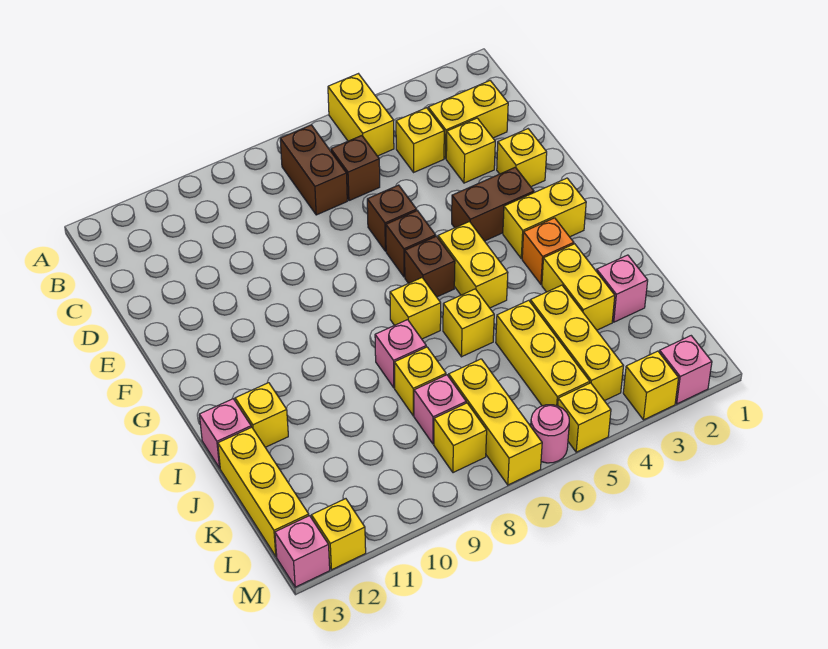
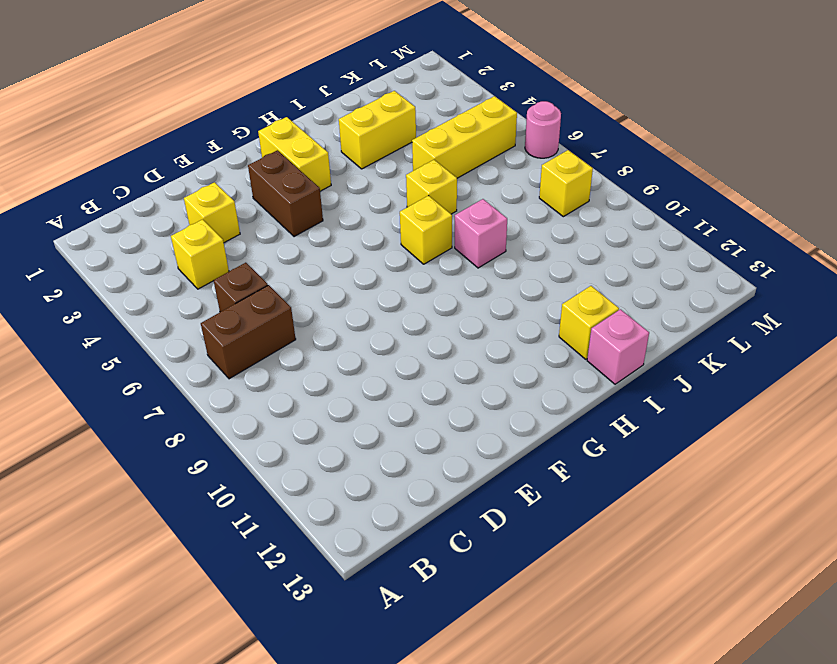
none -> yellow 1x2 brick [328,74,394,156]
none -> yellow 1x2 brick [428,81,508,159]
none -> yellow 1x1 brick [497,129,547,187]
none -> brown 1x1 brick [367,185,417,251]

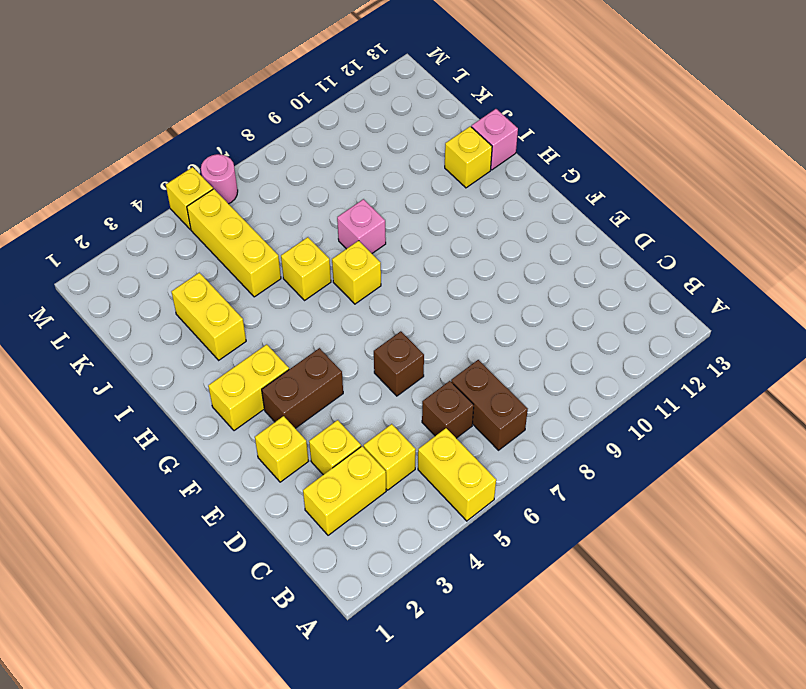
none -> brown 1x1 brick [386,211,436,277]
none -> yellow 1x2 brick [438,222,508,308]
none -> brown 1x1 brick [405,236,455,297]
none -> orange 1x1 brick [522,218,574,284]

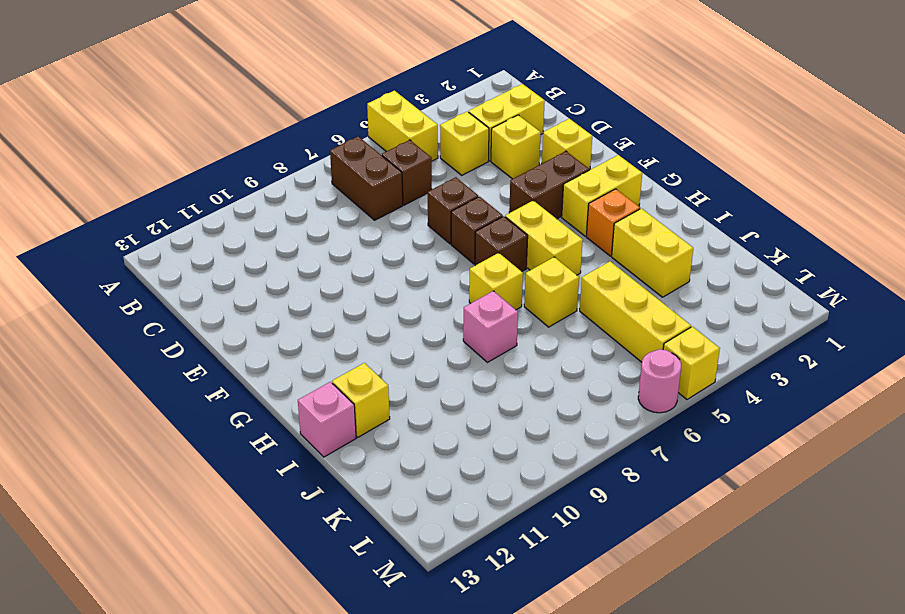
none -> pink 1x1 brick [597,255,648,322]
none -> yellow 1x3 brick [530,285,623,401]
none -> yellow 1x1 brick [394,347,446,416]
none -> yellow 1x3 brick [218,427,309,557]

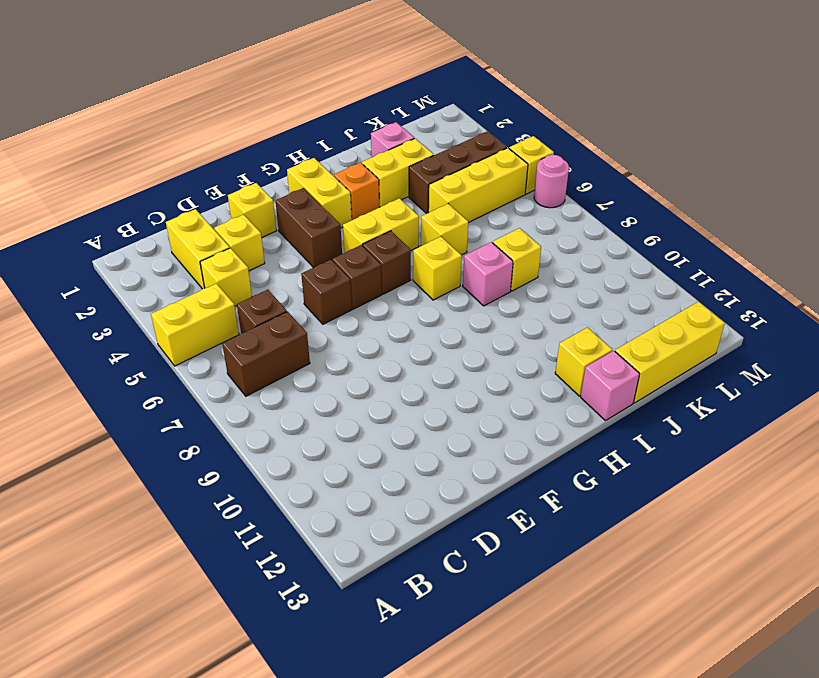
brown 1x3 brick [409,131,507,214] -> yellow 1x3 brick [530,285,623,401]
none -> yellow 1x3 brick [449,359,542,485]
none -> pink 1x1 brick [414,375,466,444]
none -> yellow 1x1 brick [434,403,487,473]
none -> pink 1x1 brick [659,336,712,404]

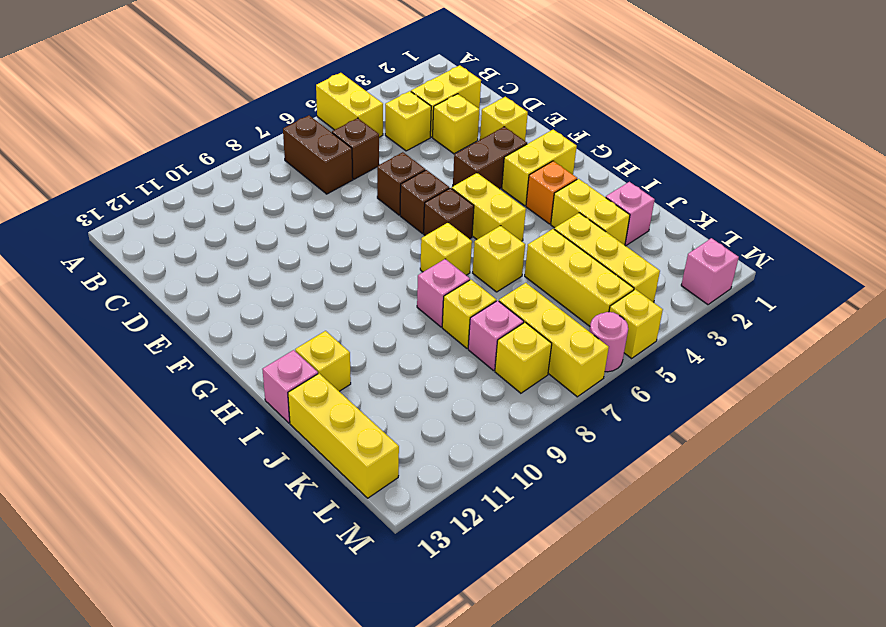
none -> yellow 1x1 brick [623,351,678,420]
none -> yellow 1x1 brick [311,499,366,570]
none -> pink 1x1 brick [275,516,330,587]

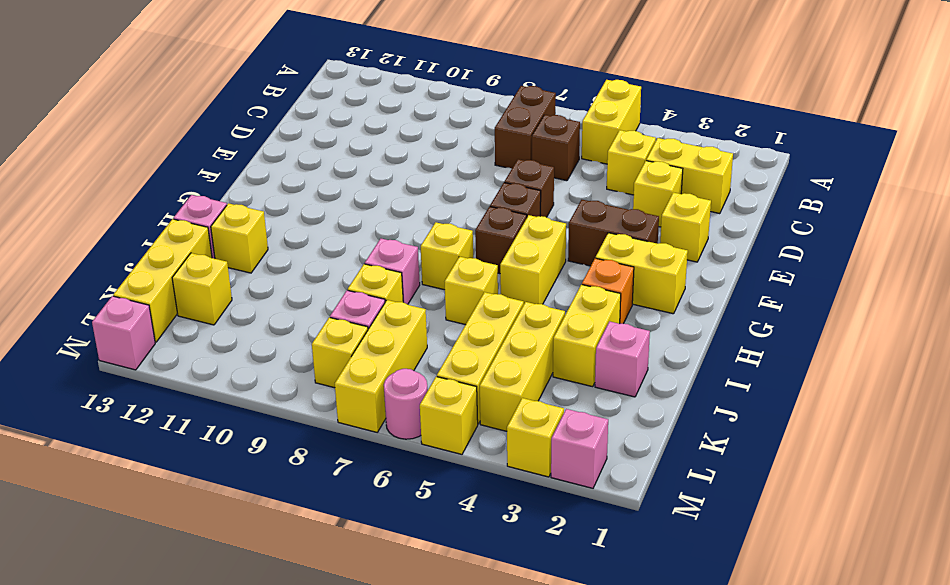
yellow 1x1 brick [172,253,232,325] -> yellow 1x1 brick moved to [311,499,366,570]

